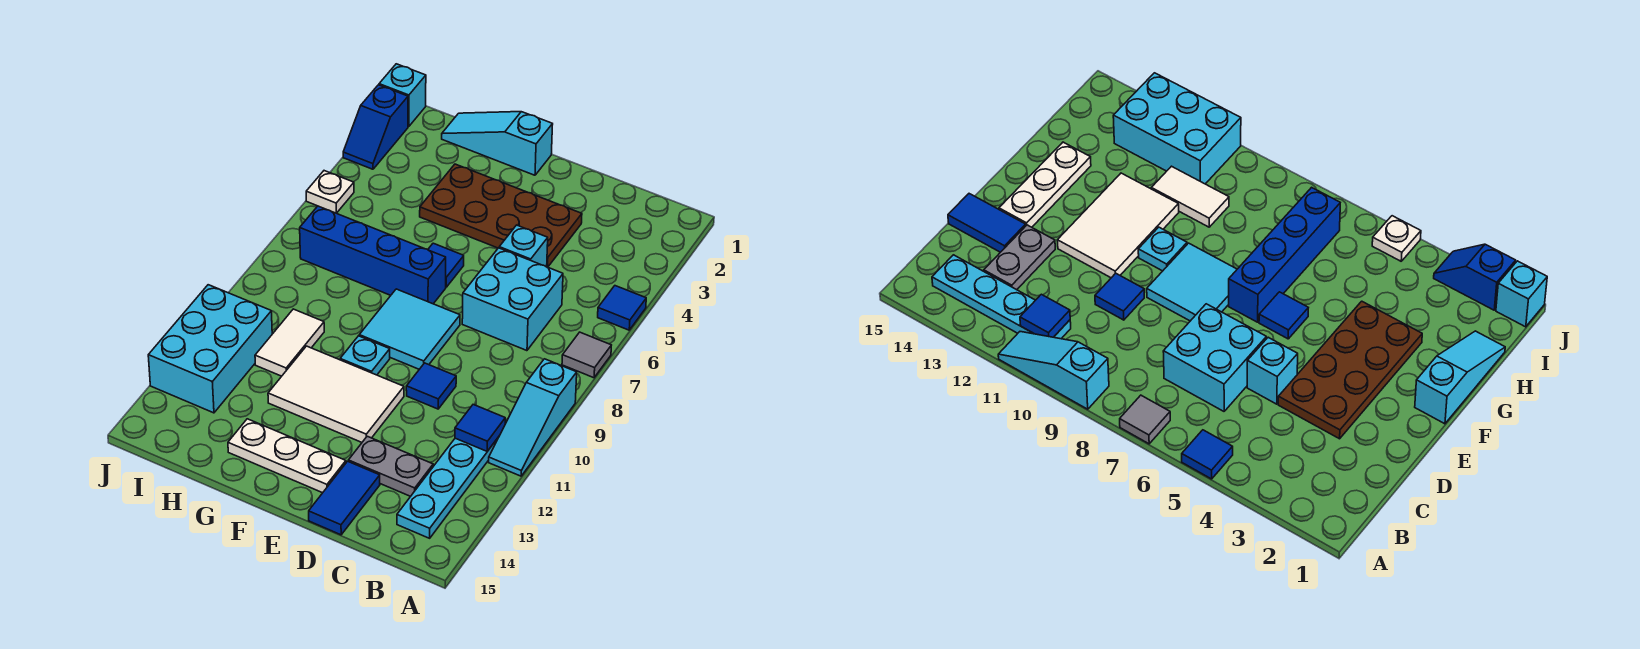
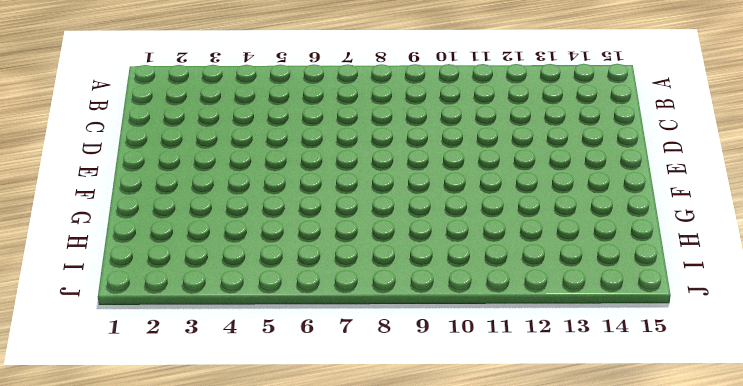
none -> blue 1x1 tile [598,286,646,330]
none -> grey 1x1 tile [562,332,611,378]
none -> cyan 1x3 slope [489,359,577,476]

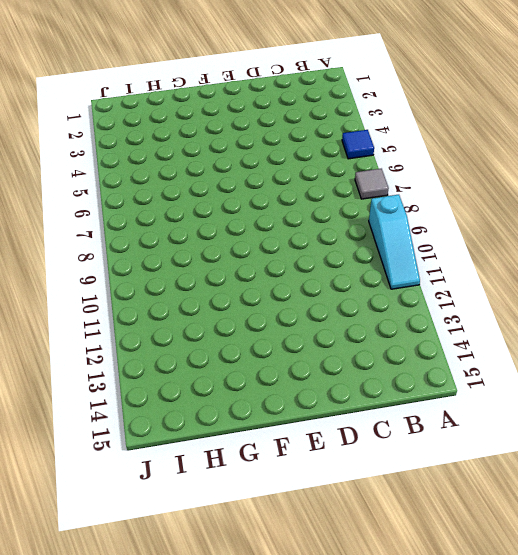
none -> cyan 1x4 plate [397,437,499,538]
none -> cyan 2x2 brick [462,248,563,351]
none -> grey 1x2 plate [348,436,433,496]

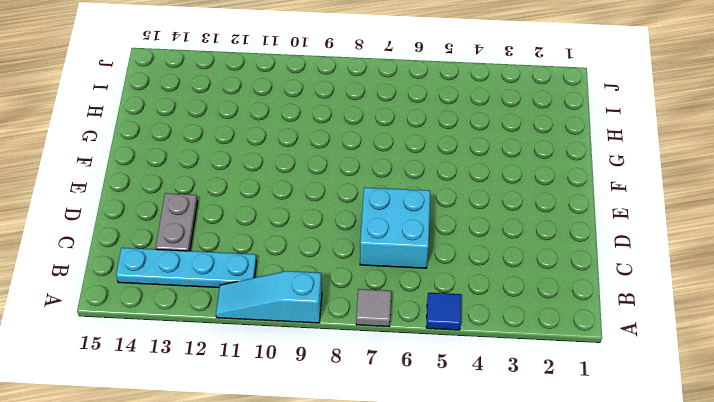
none -> brown 2x4 plate [420,164,582,267]
none -> cyan 1x1 brick [499,225,548,267]
none -> blue 1x1 tile [406,363,456,409]

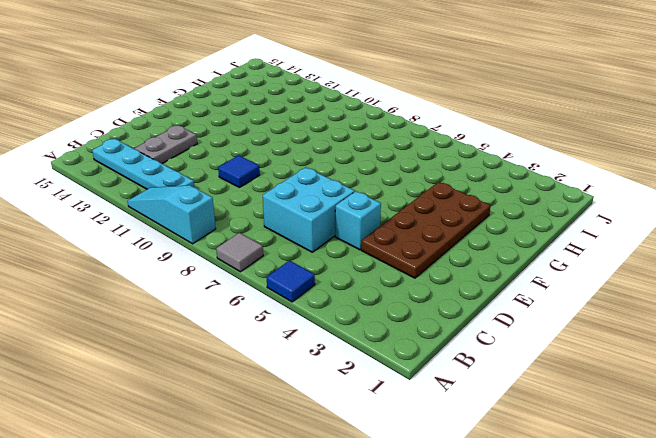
none -> blue 1x2 tile [309,461,380,535]
none -> cyan 2x2 tile [359,289,460,369]
none -> white 2x3 tile [268,346,404,442]

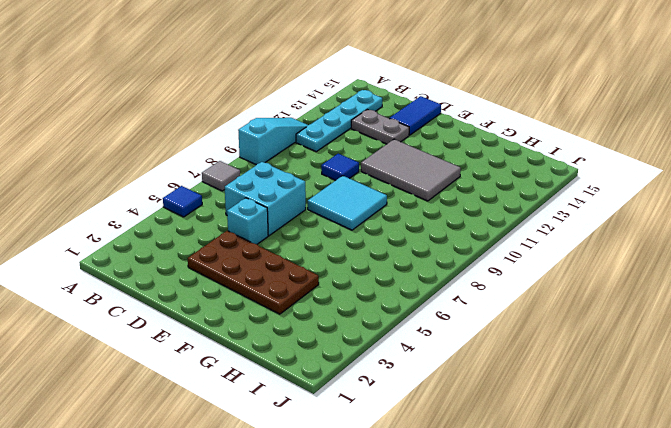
grey 2x3 tile [361,139,461,201] -> white 2x3 tile [268,346,404,442]
none -> white 1x3 plate [228,419,346,493]
none -> cyan 1x3 slope [442,112,553,175]
none -> blue 1x1 tile [428,243,464,287]

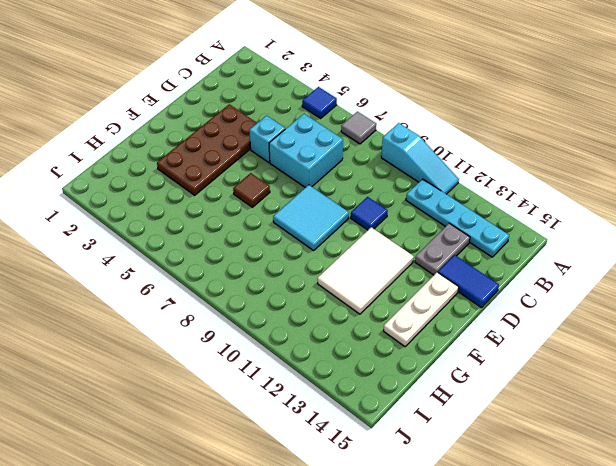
brown 1x1 tile [233,173,270,207] -> blue 1x1 tile [428,243,464,287]
none -> cyan 1x3 slope [442,112,553,175]
none -> blue 1x4 brick [300,206,446,304]
none -> cyan 1x1 plate [340,336,390,375]

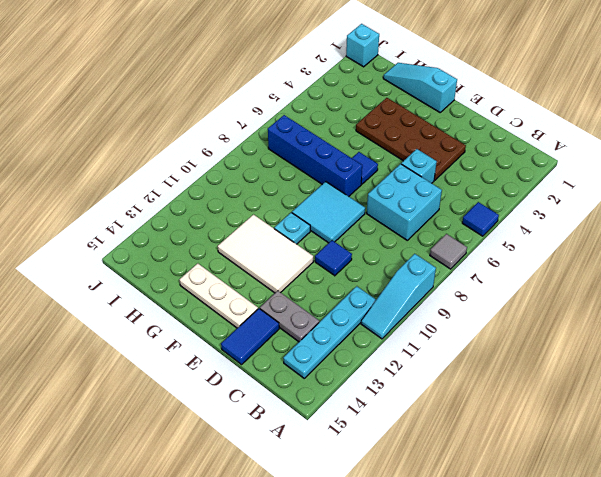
none -> white 1x2 tile [255,309,324,376]
none -> cyan 2x3 brick [148,285,272,413]
none -> blue 1x2 slope [343,85,408,169]

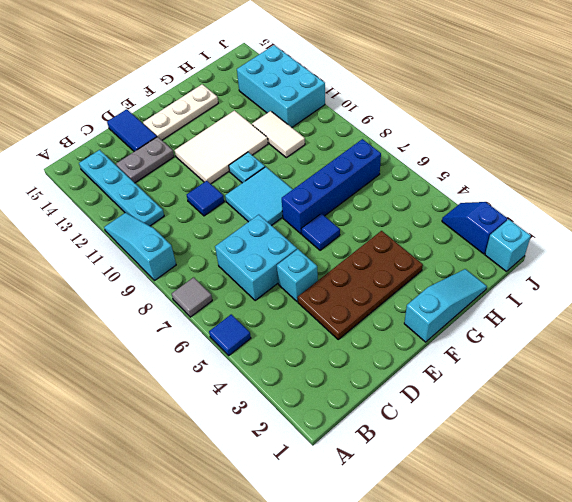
none -> white 1x1 plate [306,171,354,213]
none -> blue 1x1 tile [455,405,505,451]

